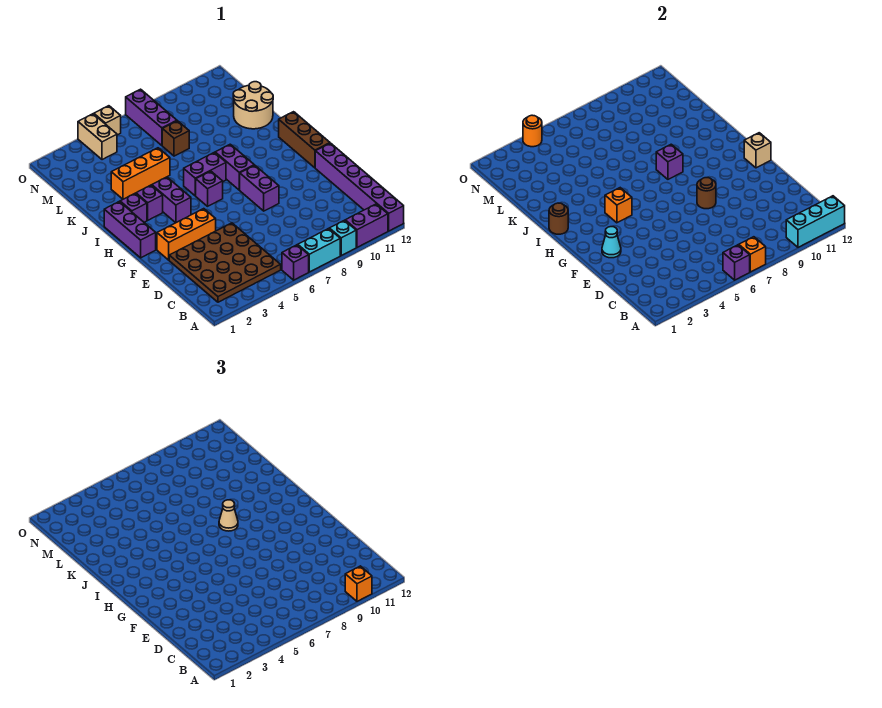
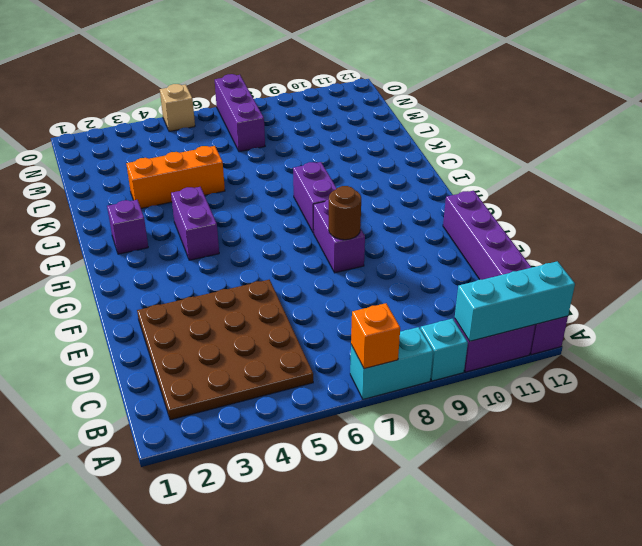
none -> purple 1x1 brick [282,245,309,280]
none -> orange 1x3 brick [157,209,216,260]
none -> purple 1x3 brick [104,201,156,258]
none -> brown 1x3 brick [279,112,330,168]

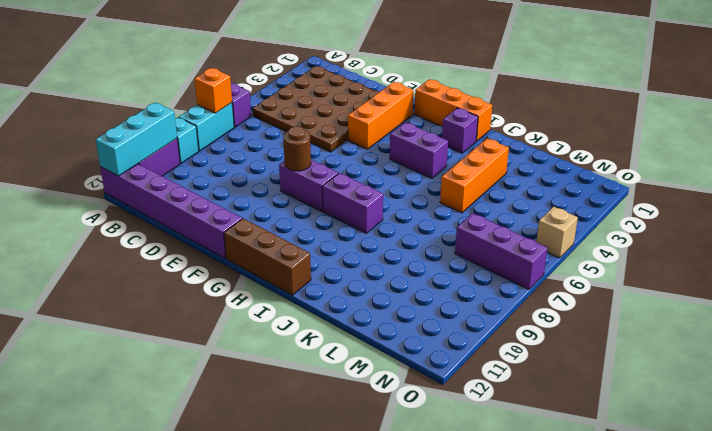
orange 1x3 brick [414,79,492,141] -> purple 1x3 brick [104,201,156,258]
none -> purple 1x1 brick [196,171,223,206]
none -> purple 1x1 brick [136,185,163,220]
none -> purple 1x2 brick [184,152,226,196]
none -> tan 2x2 round brick [233,82,273,129]

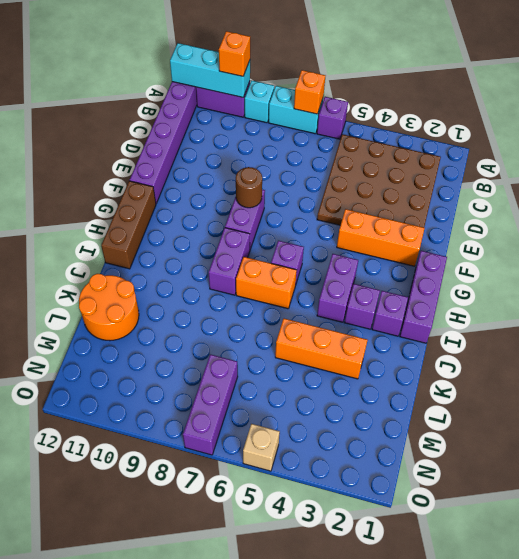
orange 1x2 brick [236,257,297,309] -> purple 1x2 brick [184,152,226,196]
orange 2x2 round brick [79,274,139,341] -> tan 2x2 round brick [233,82,273,129]
none -> brown 1x1 brick [162,121,189,156]
none -> tan 1x2 brick [78,114,117,160]
none -> purple 1x1 brick [723,245,750,280]
none -> cyan 1x1 cone [602,227,621,258]

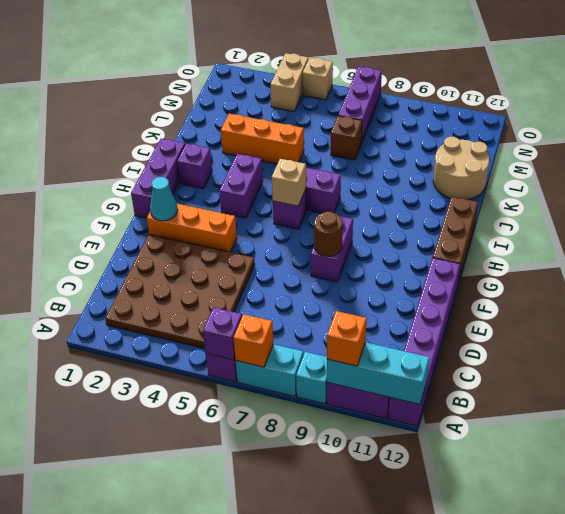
tan 1x1 brick [272,159,306,206] -> tan 1x1 brick moved to [744,133,771,168]
none -> purple 1x2 brick [215,144,254,190]
none -> purple 1x1 brick [136,185,163,220]
none -> orange 1x1 brick [605,188,632,223]
none -> brown 1x1 round brick [549,203,568,234]

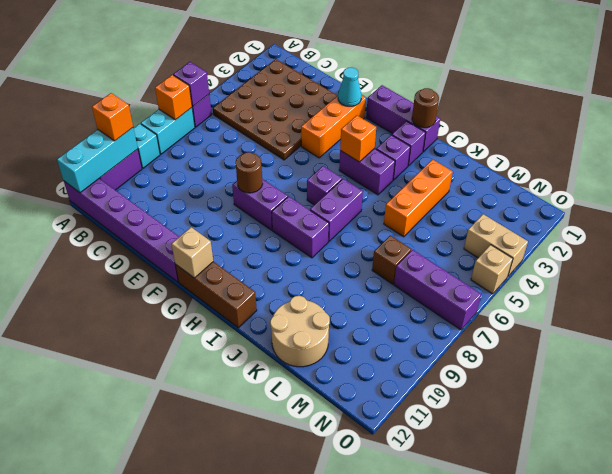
none -> purple 1x1 brick [656,144,683,179]
none -> orange 1x1 round brick [523,115,542,147]
none -> tan 1x1 cone [219,500,238,531]

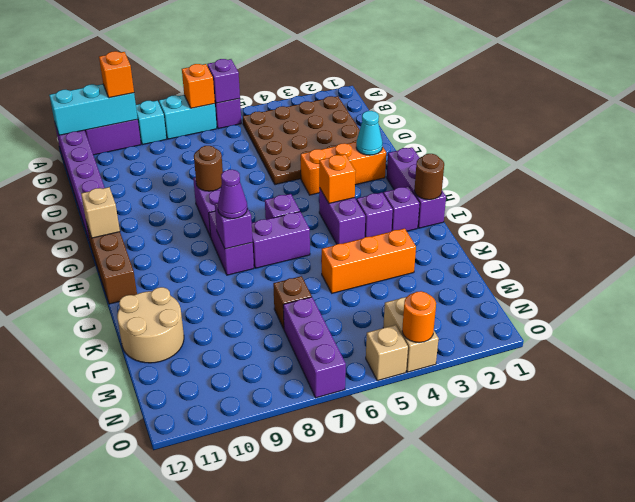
purple 1x1 cone [218,170,247,219] -> tan 1x1 cone [219,500,238,531]

